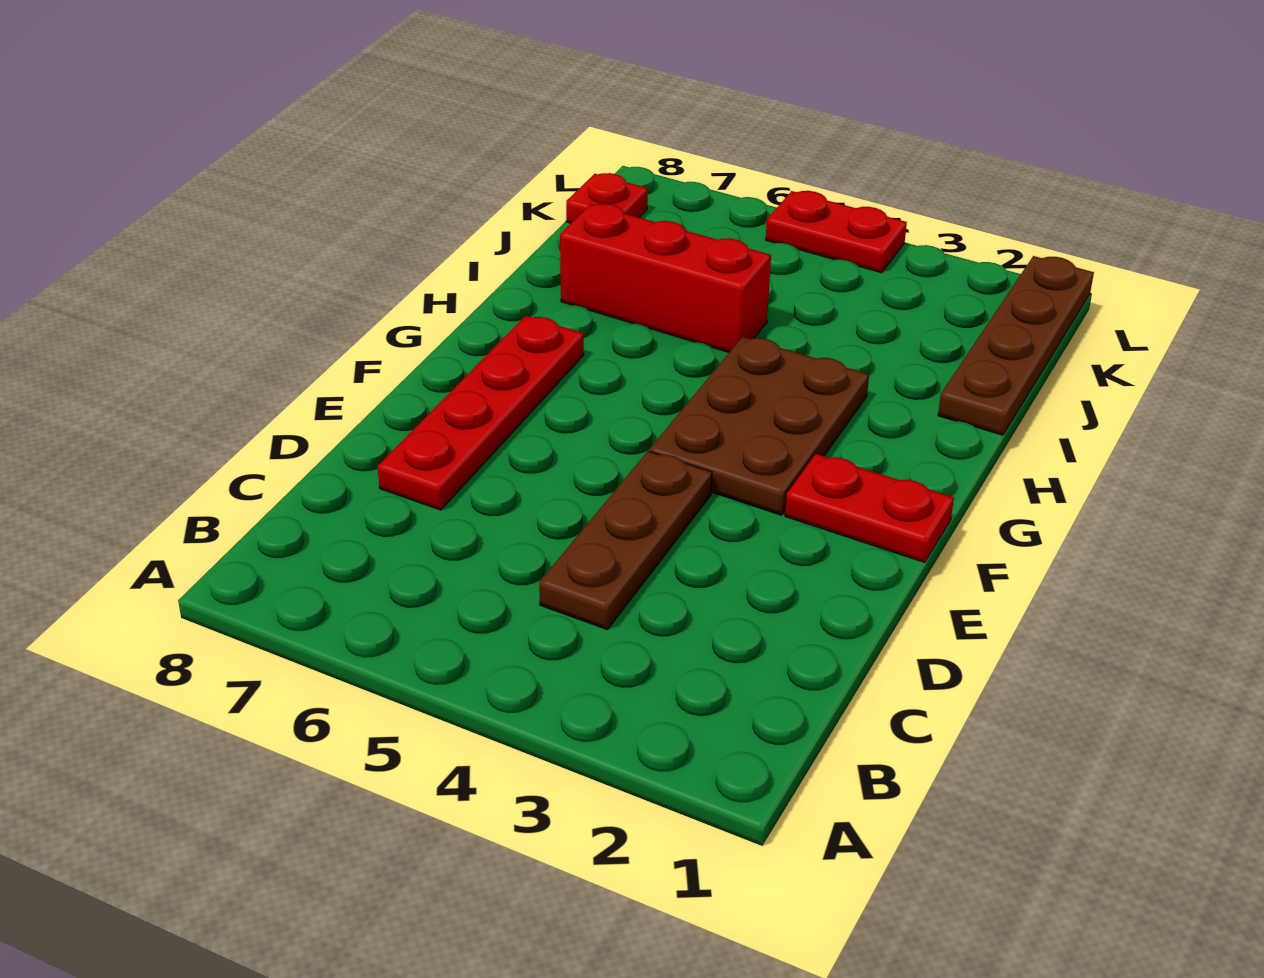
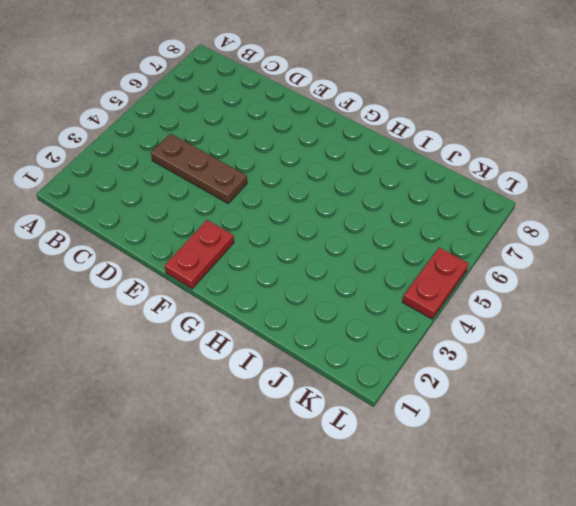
none -> red 1x4 plate [378,316,584,510]
none -> brown 2x3 plate [649,337,869,515]

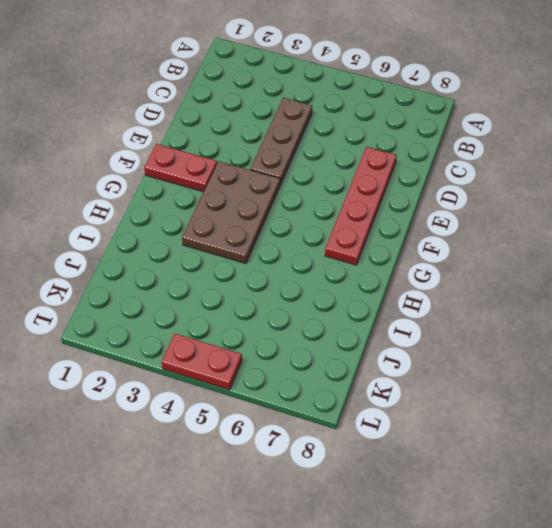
none -> brown 1x4 plate [938,256,1094,435]
none -> red 1x3 brick [560,204,771,352]

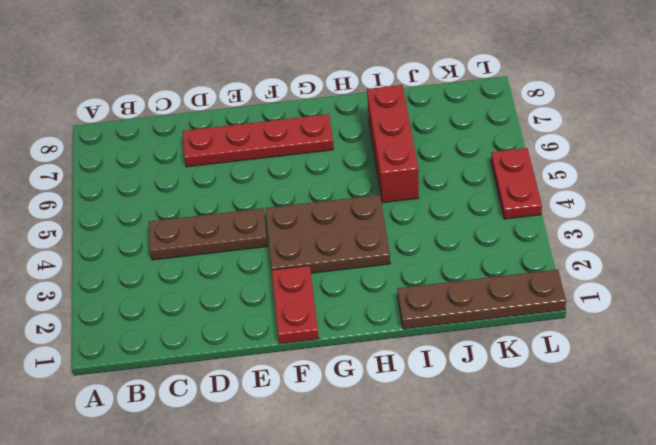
none -> red 1x1 plate [566,173,648,223]

